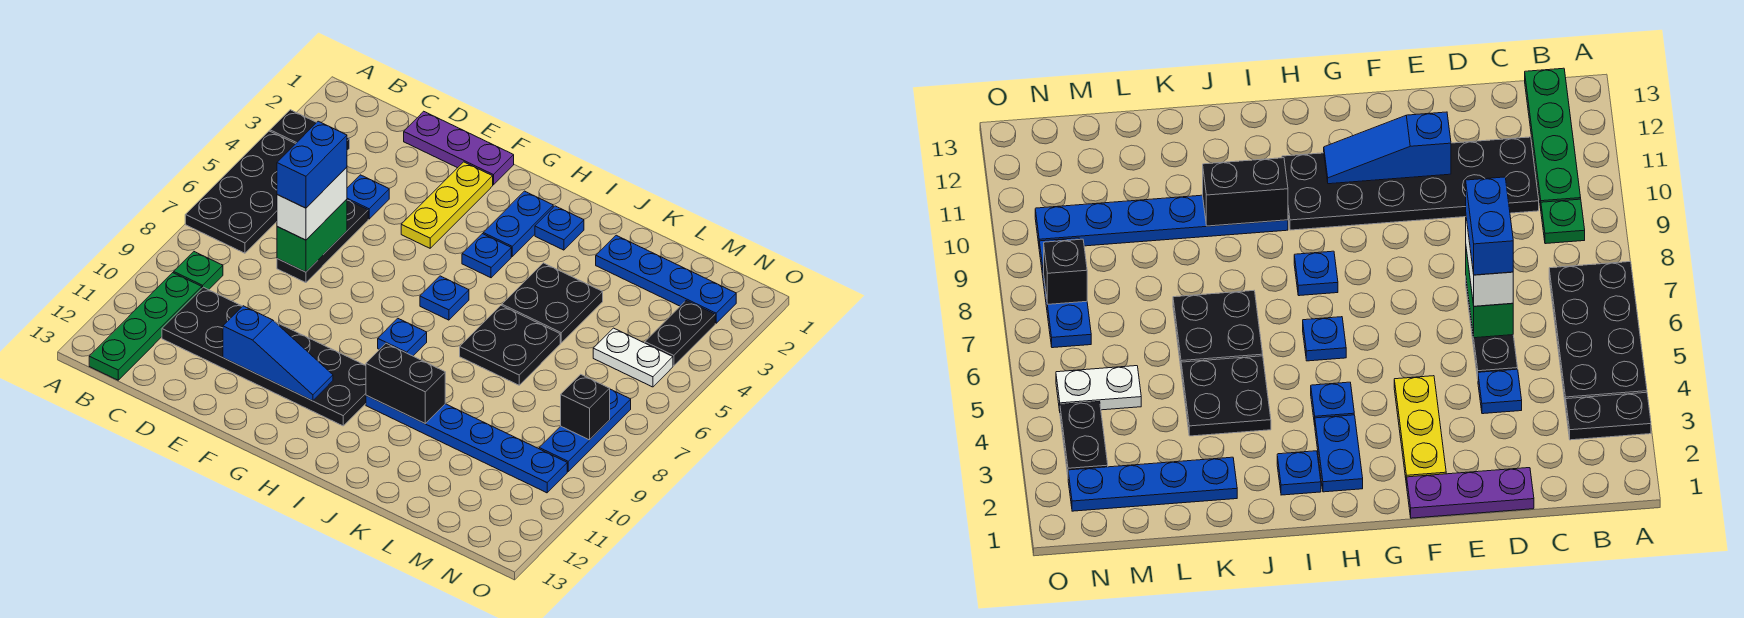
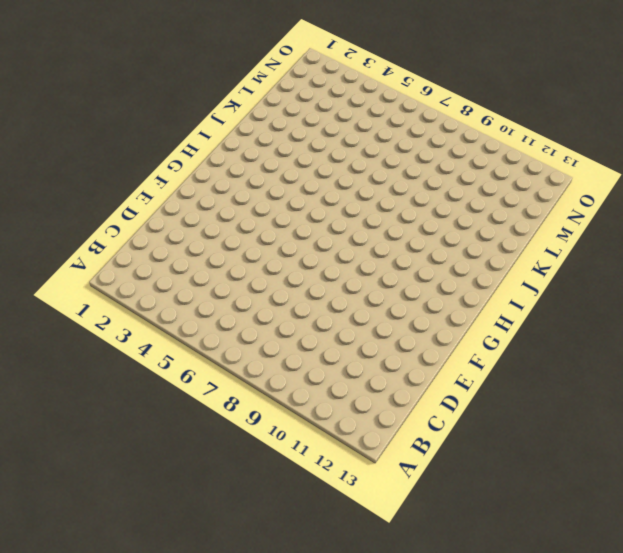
none -> black 1x2 plate [270,110,350,151]
none -> black 2x4 plate [185,131,295,253]
none -> green 1x1 plate [174,252,223,290]

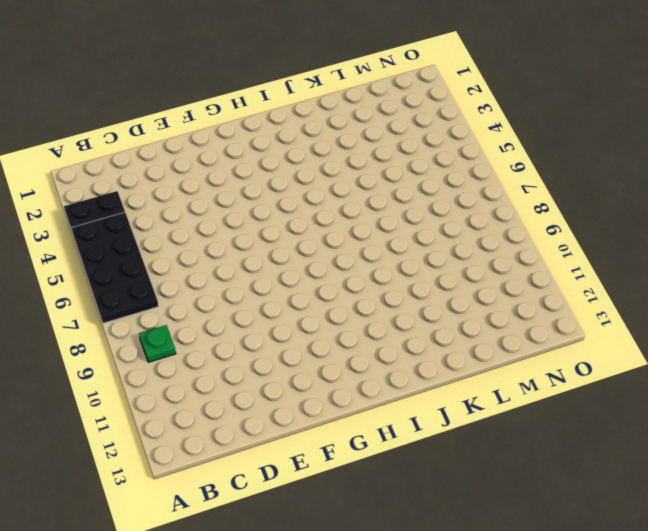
none -> green 1x4 plate [89,273,202,380]
none -> black 2x6 plate [162,287,366,426]
none -> purple 1x3 plate [404,111,514,185]

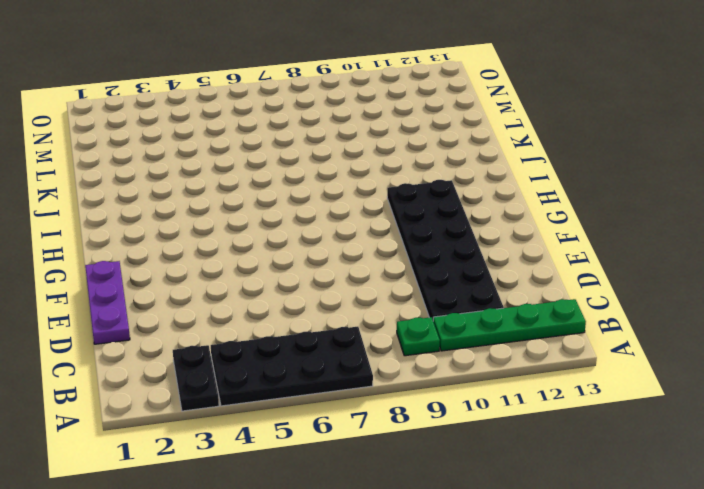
none -> blue 1x1 plate [347,175,389,219]
none -> black 1x3 plate [277,200,368,283]
none -> yellow 1x3 plate [401,162,493,248]

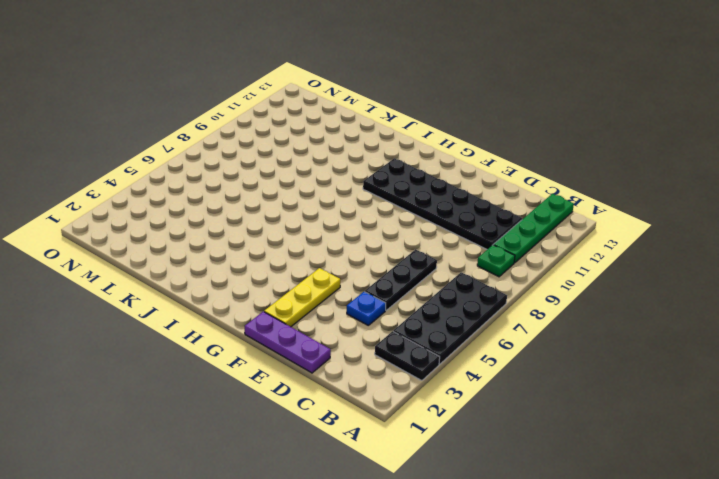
none -> blue 1x2 plate [483,191,553,256]
none -> blue 1x1 plate [462,234,511,278]
none -> blue 1x1 plate [420,276,469,320]

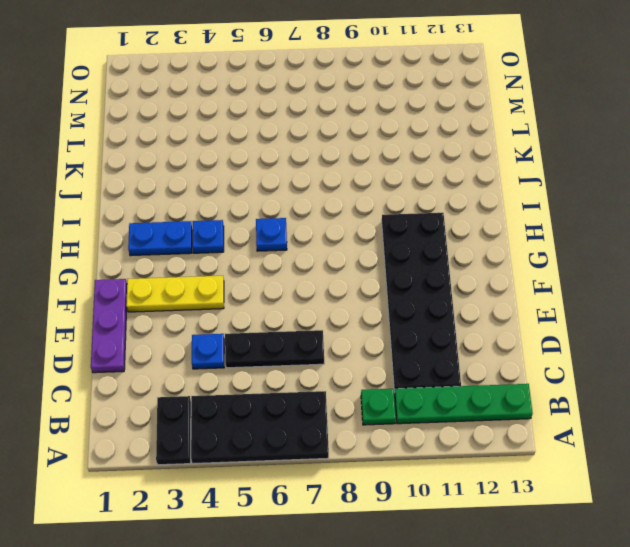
none -> blue 1x1 plate [378,318,427,356]
none -> blue 1x1 plate [535,206,584,250]
none -> blue 1x6 plate [366,395,567,493]

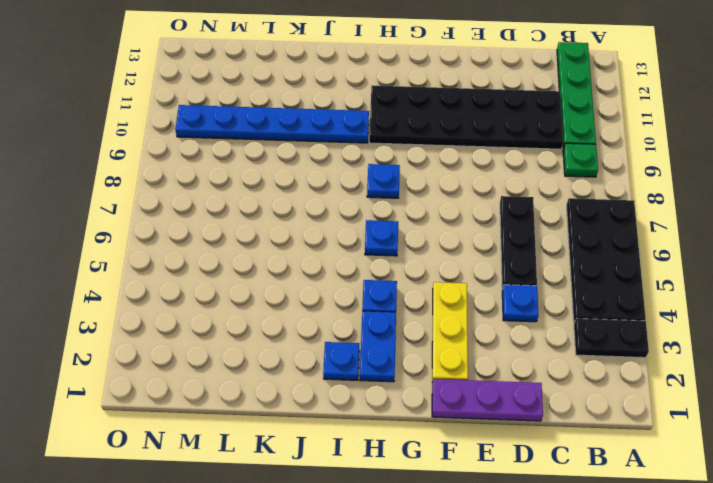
none -> black 2x2 plate [502,263,603,343]
none -> black 2x2 plate [460,305,560,385]
none -> blue 1x4 plate [596,235,736,323]

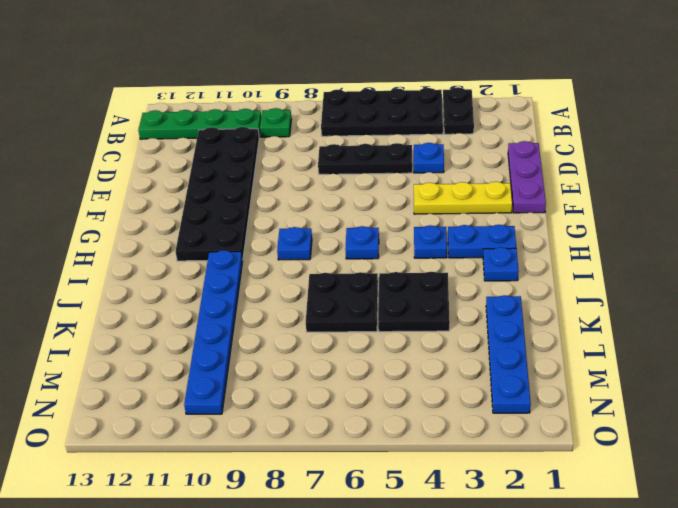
none -> white 1x2 plate [593,328,673,387]
none -> black 1x2 plate [645,301,715,366]
none -> blue 1x3 plate [539,389,631,471]

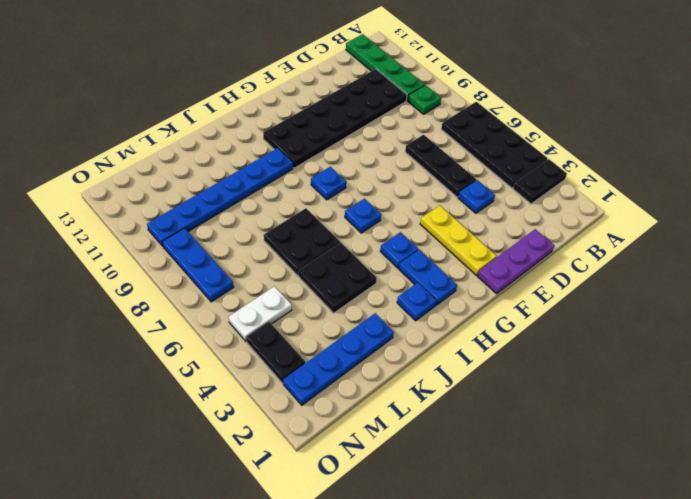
none -> green 1x2 brick [277,199,347,272]
none -> blue 1x3 slope [223,306,333,401]
none -> black 1x2 brick [366,343,445,423]

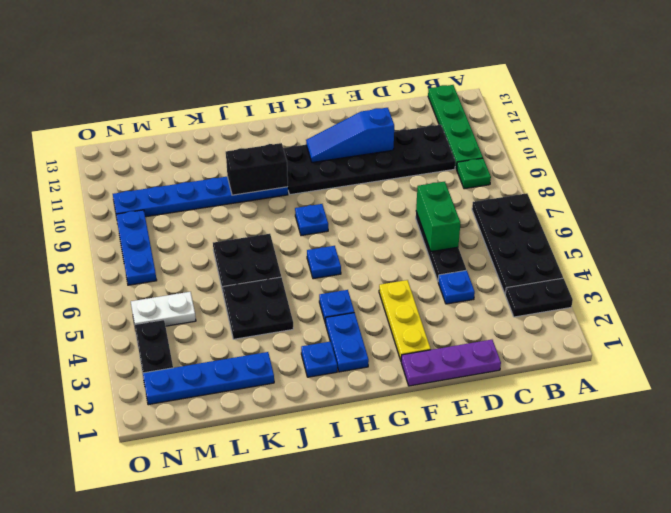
none -> black 1x1 brick [561,374,610,440]
none -> white 1x2 brick [277,167,347,240]
none -> blue 1x2 brick [277,121,347,208]

